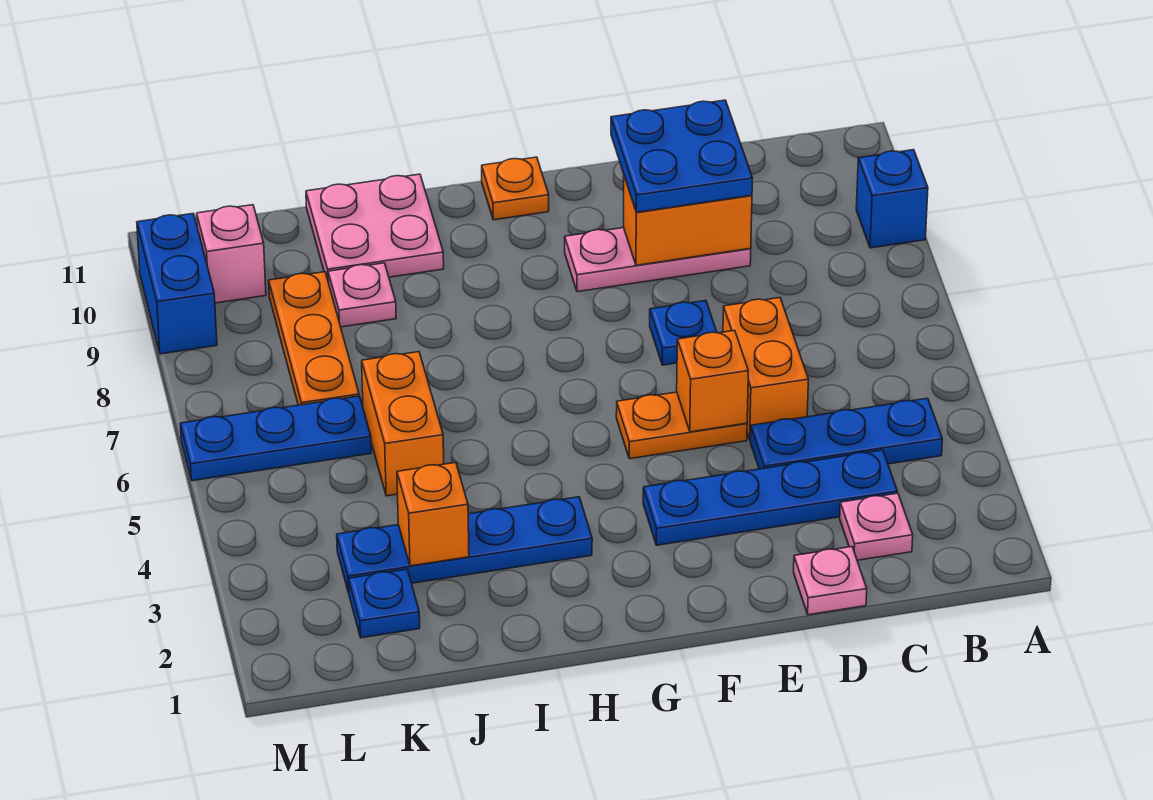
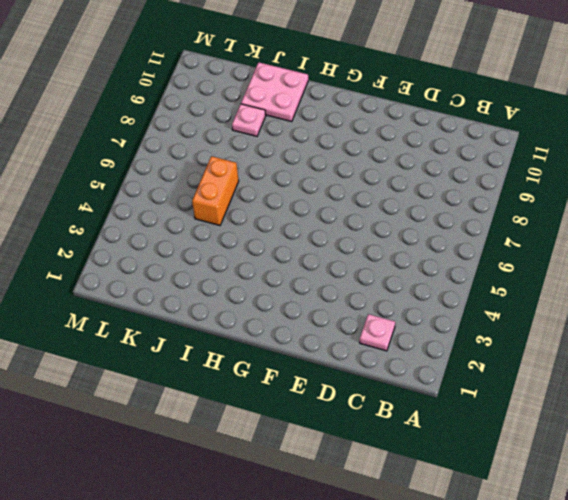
none -> blue 1x1 brick [856,150,928,248]
none -> blue 1x3 plate [750,398,942,469]
none -> blue 1x4 plate [643,450,897,545]

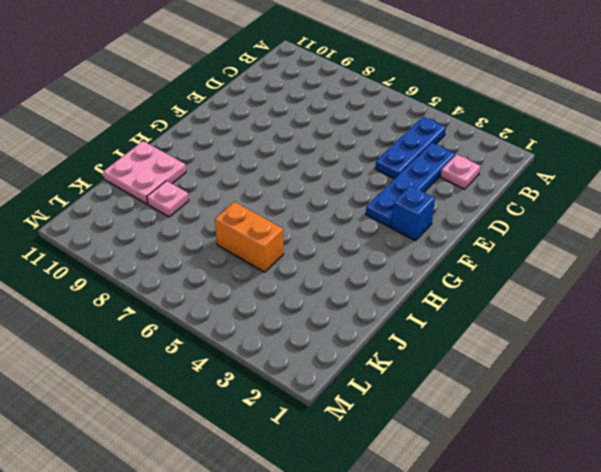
blue 1x1 brick [391,186,435,241] -> blue 1x1 brick moved to [856,150,928,248]
none -> pink 1x1 plate [794,547,867,615]
none -> orange 1x2 brick [723,298,809,440]
none -> pink 1x3 plate [565,228,751,292]

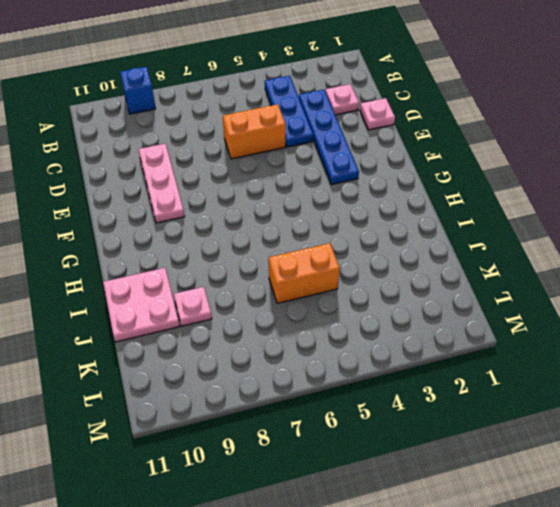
none -> orange 1x2 plate [616,392,747,459]
none -> blue 1x1 plate [650,301,717,365]
none -> orange 1x1 plate [482,157,549,220]

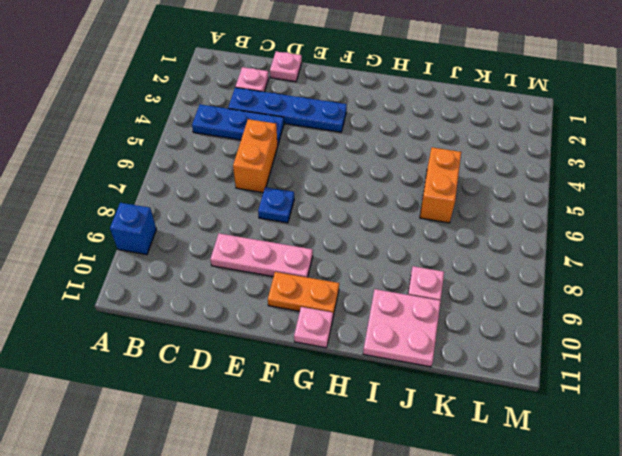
orange 1x2 plate [268,272,339,315] -> orange 1x2 plate moved to [616,392,747,459]
pink 1x1 plate [294,307,333,348] -> orange 1x1 plate [482,157,549,220]
none -> blue 1x4 plate [337,497,592,593]
none -> blue 1x1 plate [349,569,420,638]
none -> blue 1x3 plate [180,396,371,481]

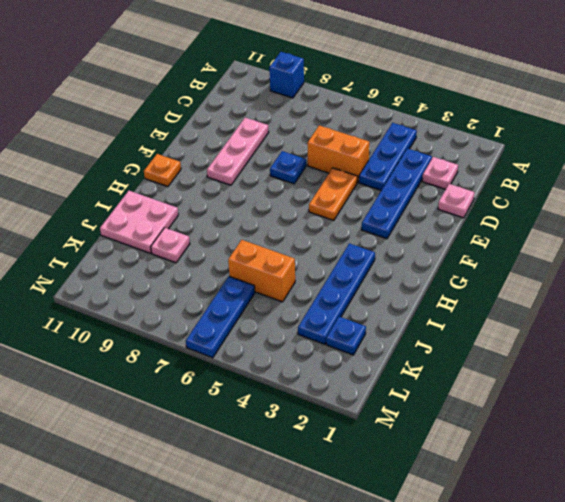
none -> orange 1x3 plate [269,272,359,405]
none -> pink 1x1 brick [197,205,266,303]
none -> blue 1x2 brick [137,214,217,354]

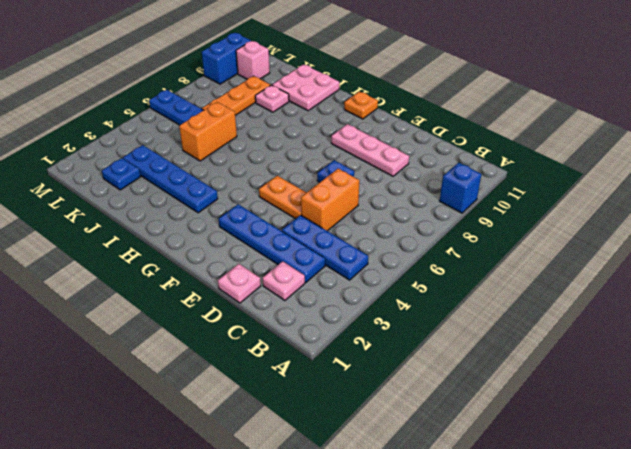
none -> orange 1x2 brick [623,176,752,265]
none -> orange 1x1 brick [677,330,748,432]
none -> orange 1x1 brick [397,463,469,566]

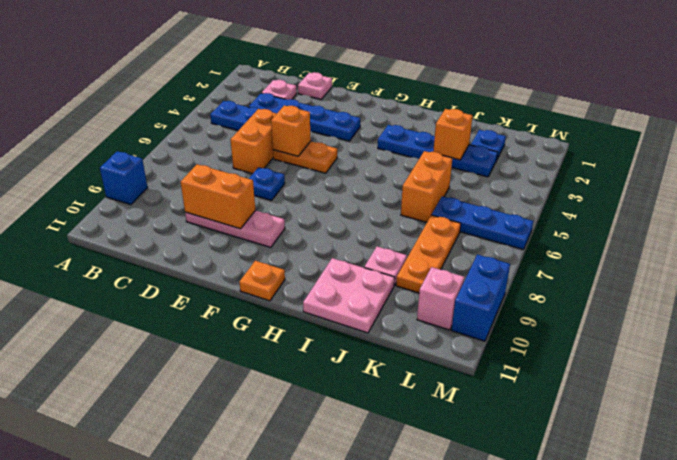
none -> blue 2x2 plate [611,100,753,212]

